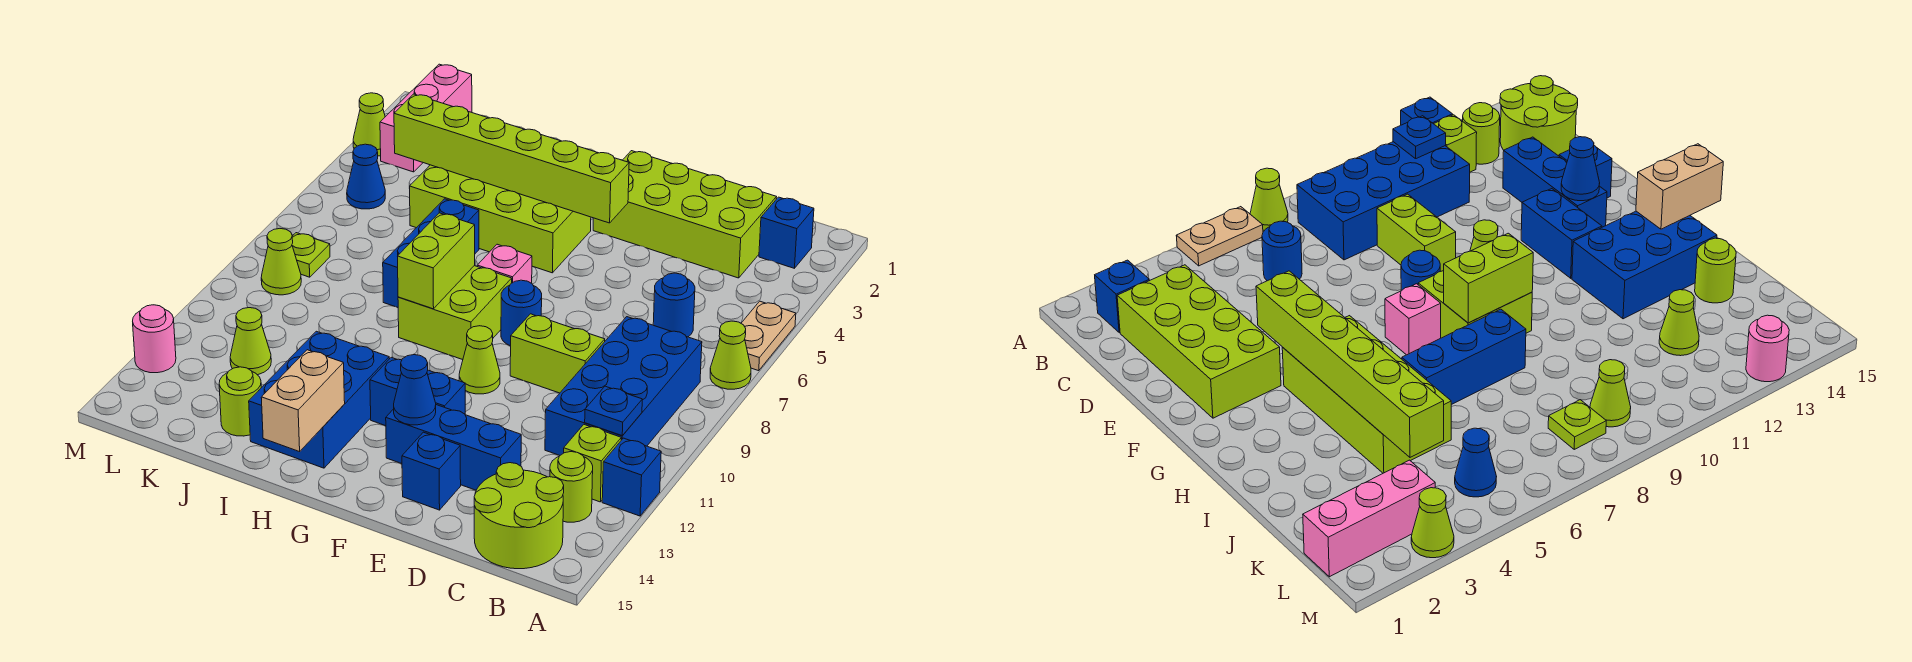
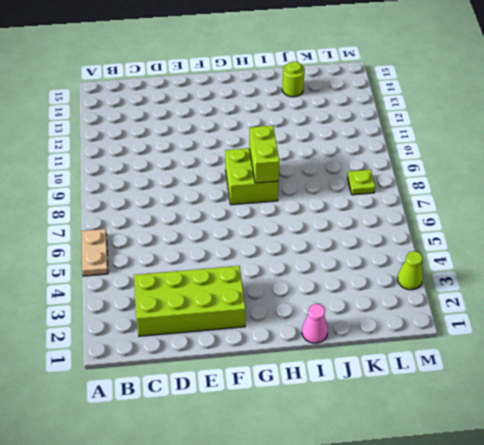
pink 1x1 cone [302,304,328,343] -> none
none -> lime 1x1 cone [710,321,751,389]
none -> blue 1x1 brick [602,438,661,516]
none -> blue 1x1 brick [759,197,814,268]
none -> blue 2x4 brick [545,317,702,456]

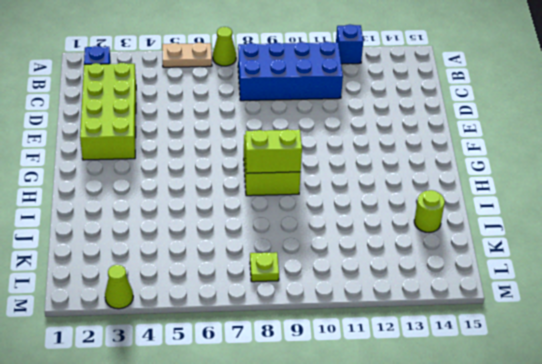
none -> lime 1x1 brick [564,425,621,502]
none -> lime 1x1 round brick [550,452,593,522]
none -> lime 2x2 round brick [474,463,564,569]
none -> blue 1x1 round brick [653,273,695,337]

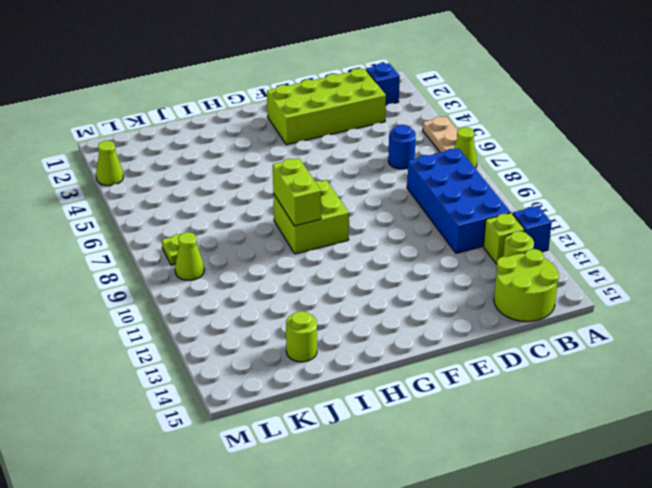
none -> lime 1x2 brick [510,314,605,393]
none -> blue 1x3 brick [386,405,521,490]
none -> blue 1x1 brick [402,432,461,510]
none -> blue 1x1 round brick [501,280,542,346]

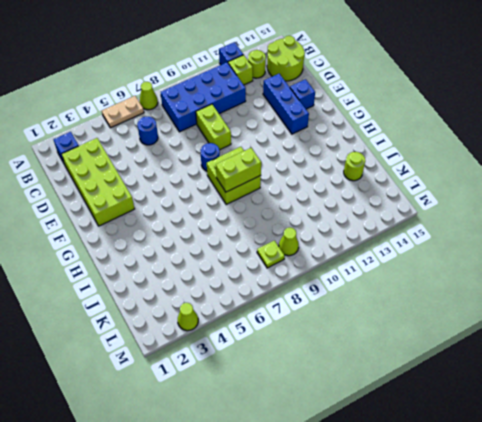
none -> lime 1x1 cone [459,326,500,394]
none -> blue 1x2 brick [370,357,465,426]
none -> lime 2x4 brick [410,165,591,273]
none -> pink 1x1 brick [477,244,532,283]

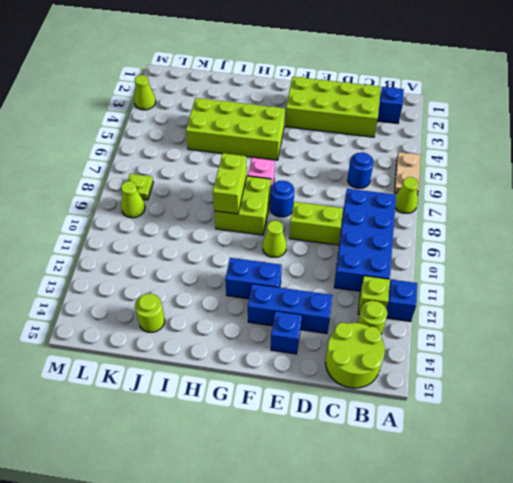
none -> blue 2x3 brick [249,331,389,468]
none -> blue 1x3 brick [383,199,479,308]
none -> lime 1x1 cone [230,308,271,375]
none -> pink 1x3 brick [380,64,472,172]

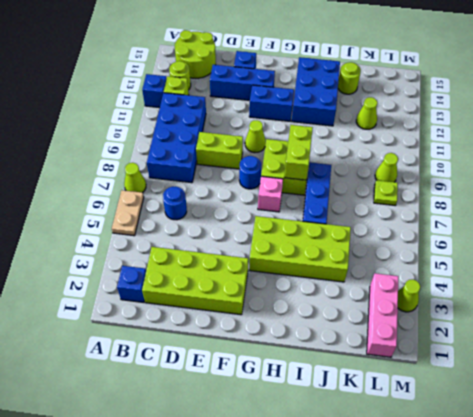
none -> blue 1x1 cone [347,144,385,209]
none -> pink 1x1 round brick [133,305,176,373]
none -> blue 1x1 plate [585,386,642,436]
none -> lime 1x6 brick [394,94,629,223]

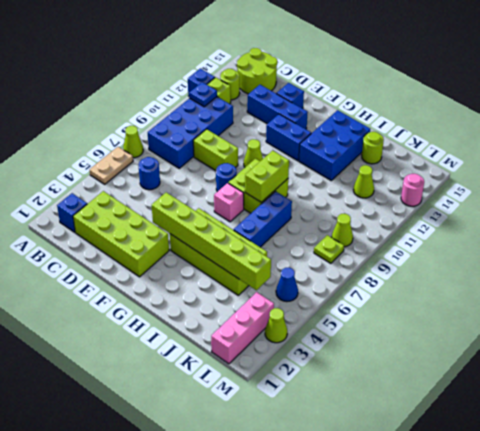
none -> blue 1x1 cone [394,355,436,425]
none -> tan 1x2 brick [261,350,345,452]

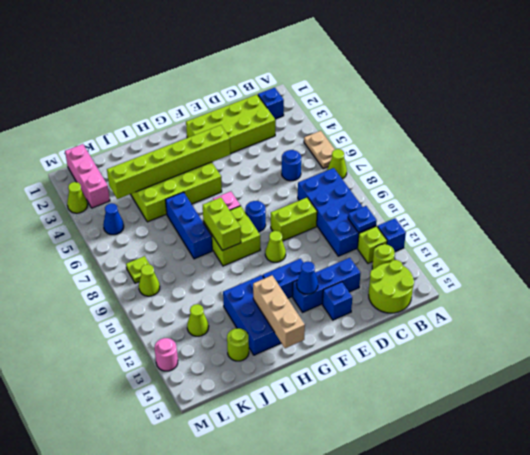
tan 1x3 brick [253,275,305,348] -> tan 1x2 brick [261,350,345,452]

